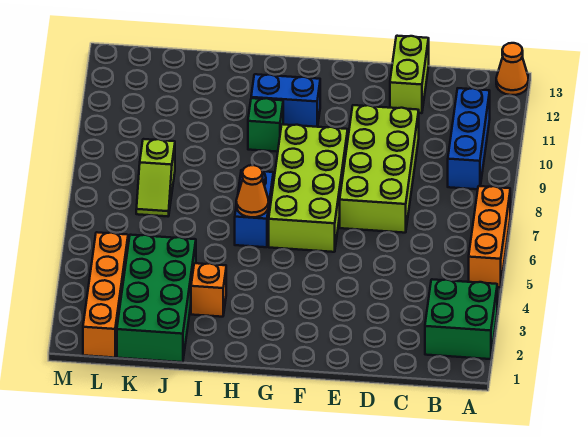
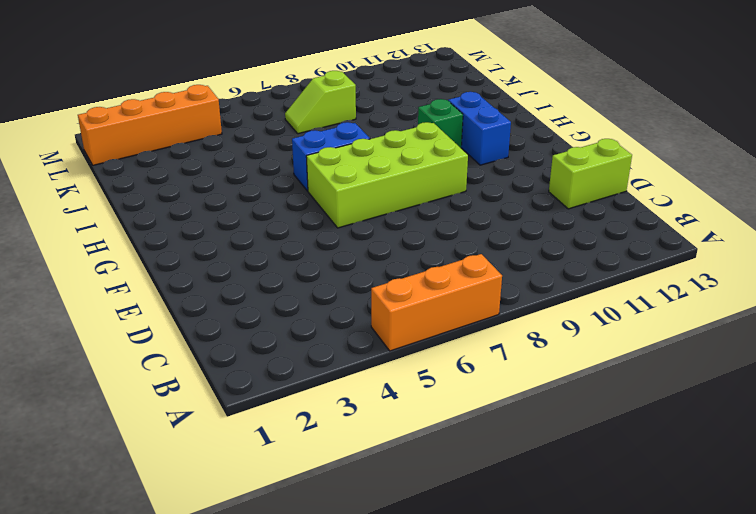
none -> green 2x2 brick [425,279,497,359]
none -> orange 1x1 cone [496,43,529,95]
none -> blue 1x3 brick [448,88,490,189]

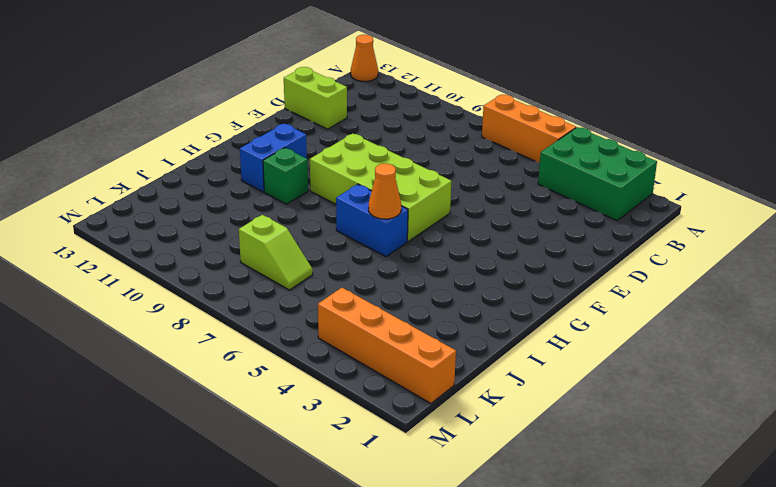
green 2x3 brick [538,127,657,221] -> green 2x2 brick [425,279,497,359]
none -> blue 1x3 brick [448,88,490,189]
none -> lime 2x4 brick [340,105,419,233]
none -> orange 1x1 brick [191,263,226,317]

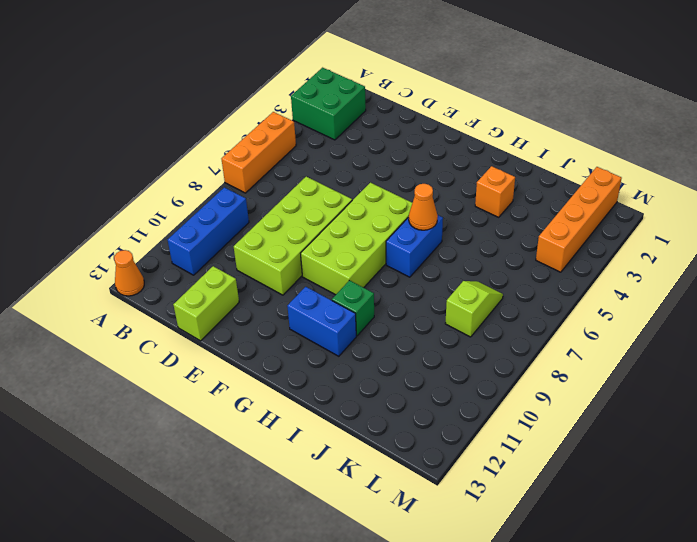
none -> green 2x4 brick [117,235,196,362]

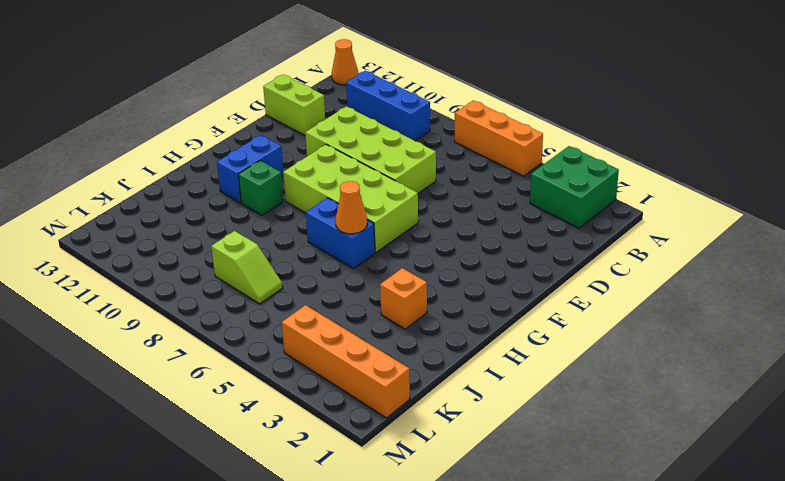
none -> green 2x4 brick [117,235,196,362]

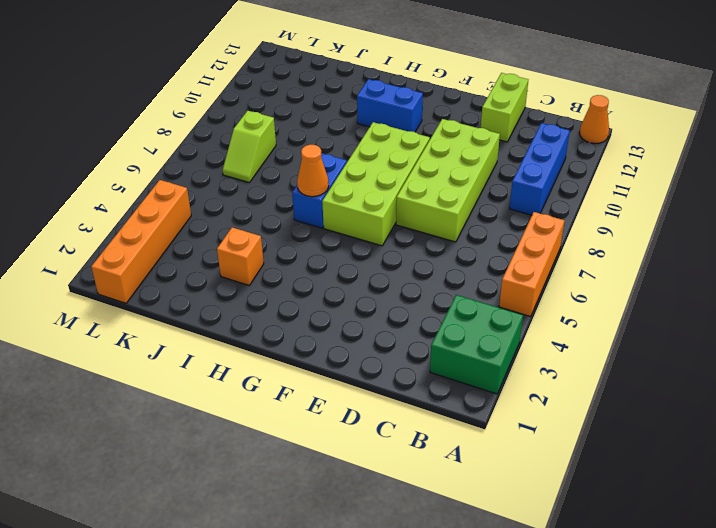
none -> green 1x1 brick [248,98,283,152]
none -> green 2x4 brick [117,235,196,362]

